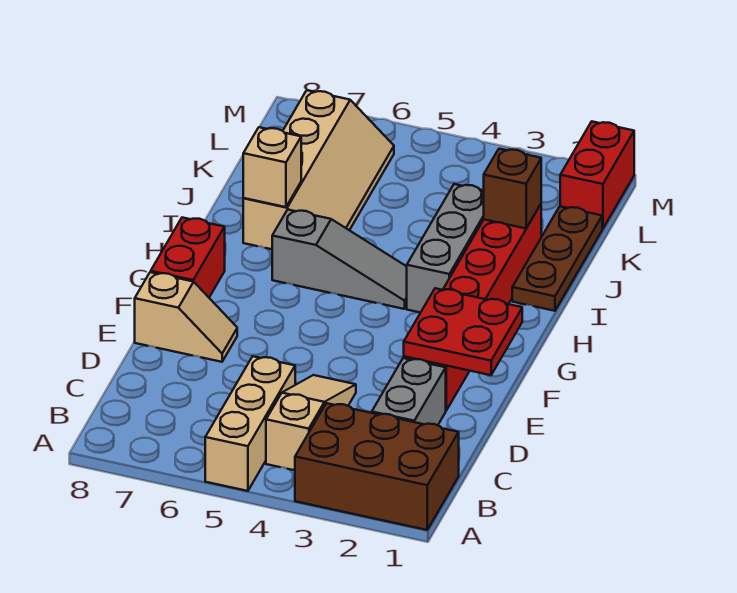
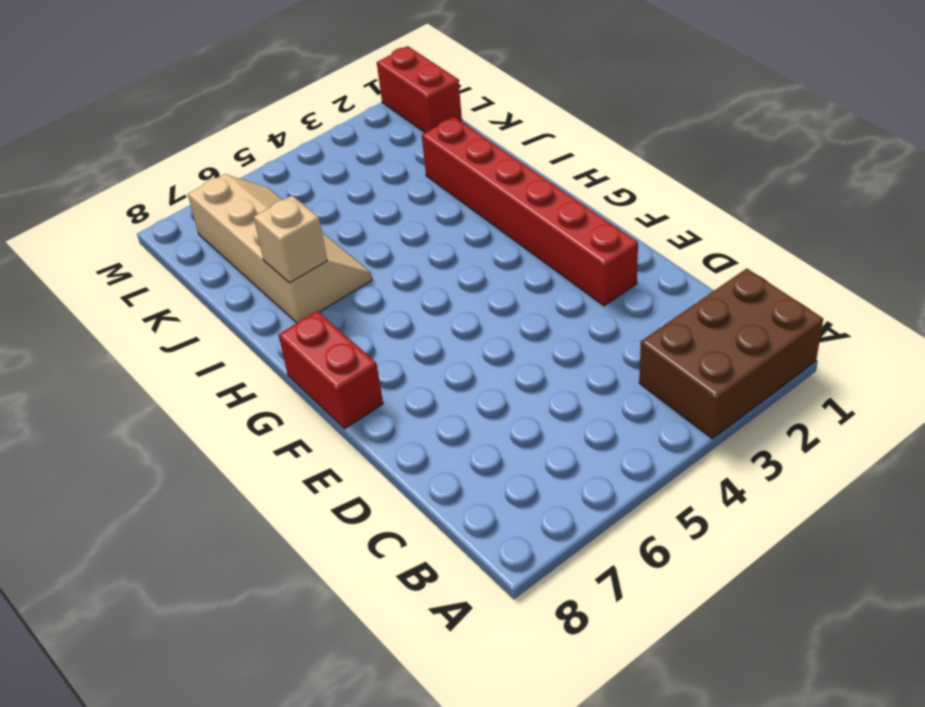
none -> tan 1x3 brick [205,356,295,491]
none -> tan 1x3 slope [266,375,356,470]
none -> grey 1x2 brick [372,358,446,425]

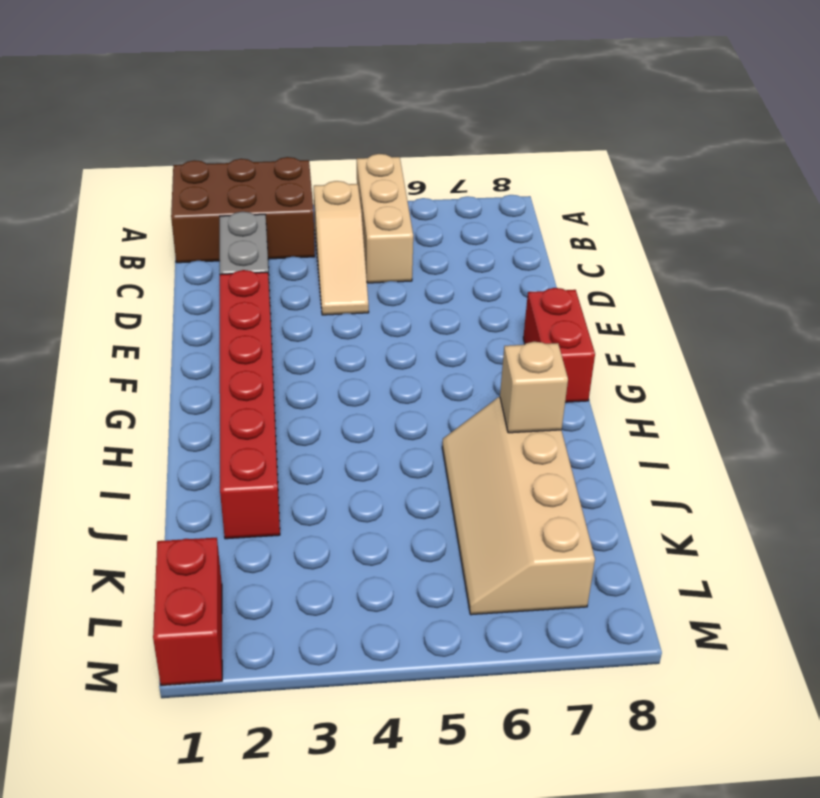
none -> tan 1x2 slope [135,272,237,362]
none -> grey 1x3 brick [407,184,484,313]
none -> grey 1x3 slope [272,210,407,309]

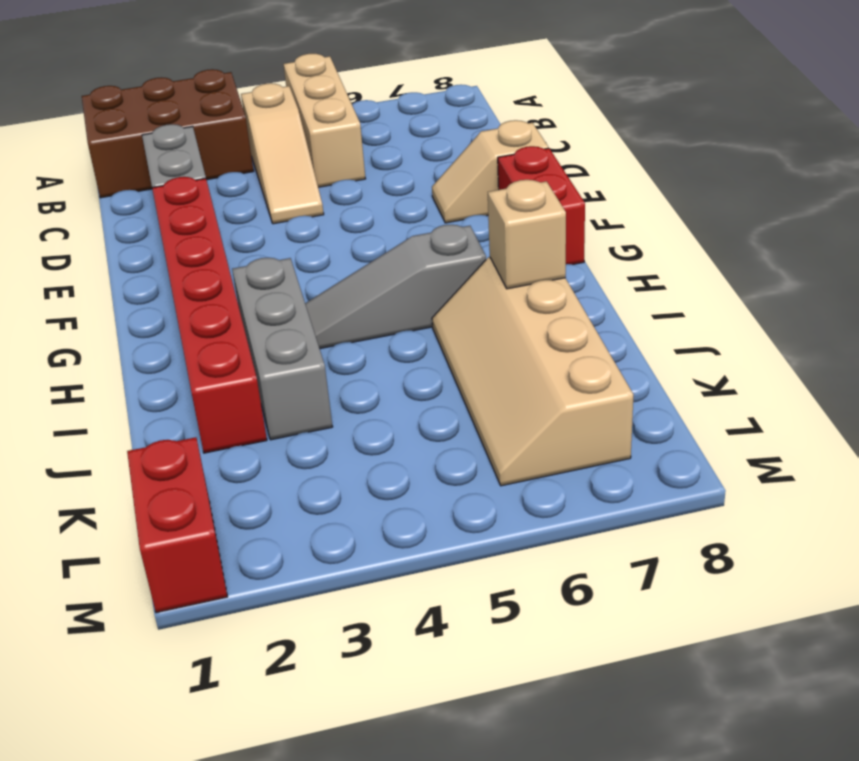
none -> brown 1x3 plate [512,206,602,311]
none -> red 2x2 plate [404,288,522,375]
none -> brown 1x1 brick [484,149,541,228]

